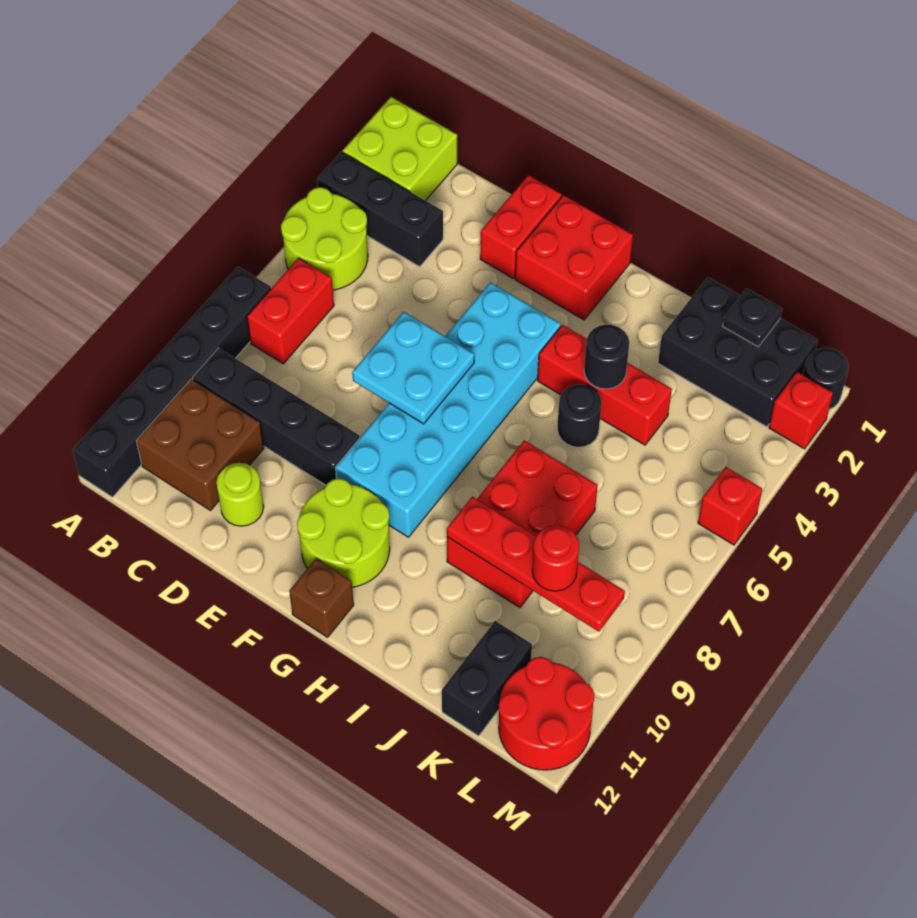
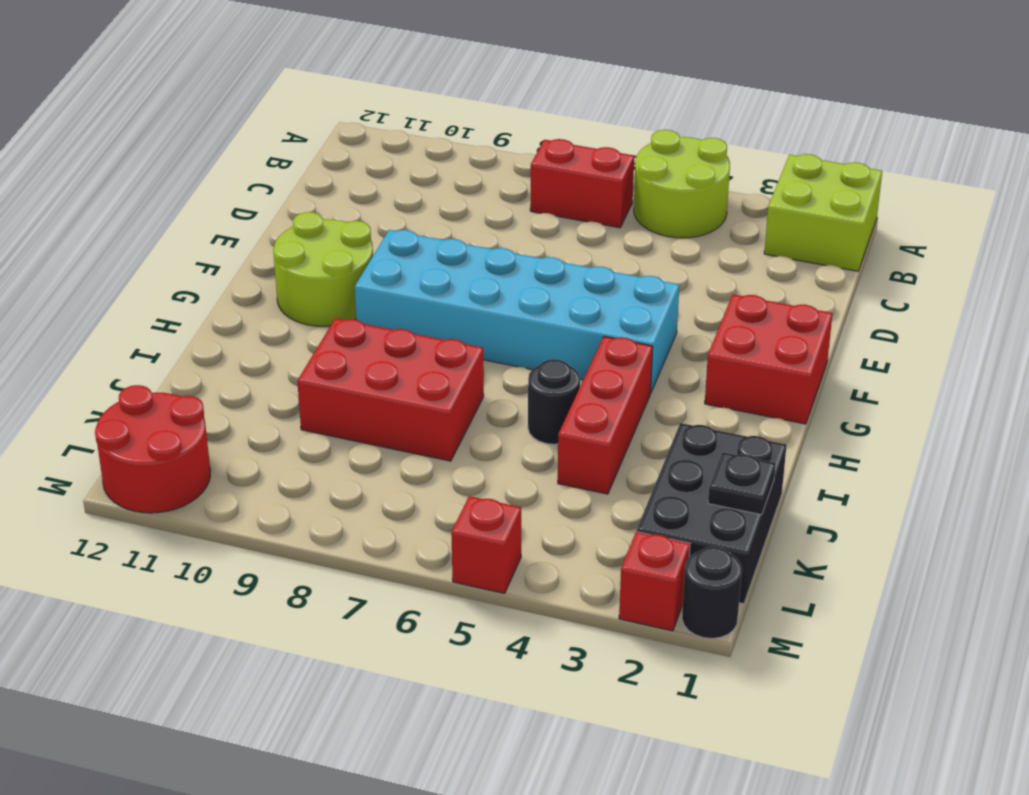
none -> black 1x3 brick [317,152,443,267]
none -> black 1x6 brick [73,267,271,497]
none -> black 1x4 brick [193,348,360,485]

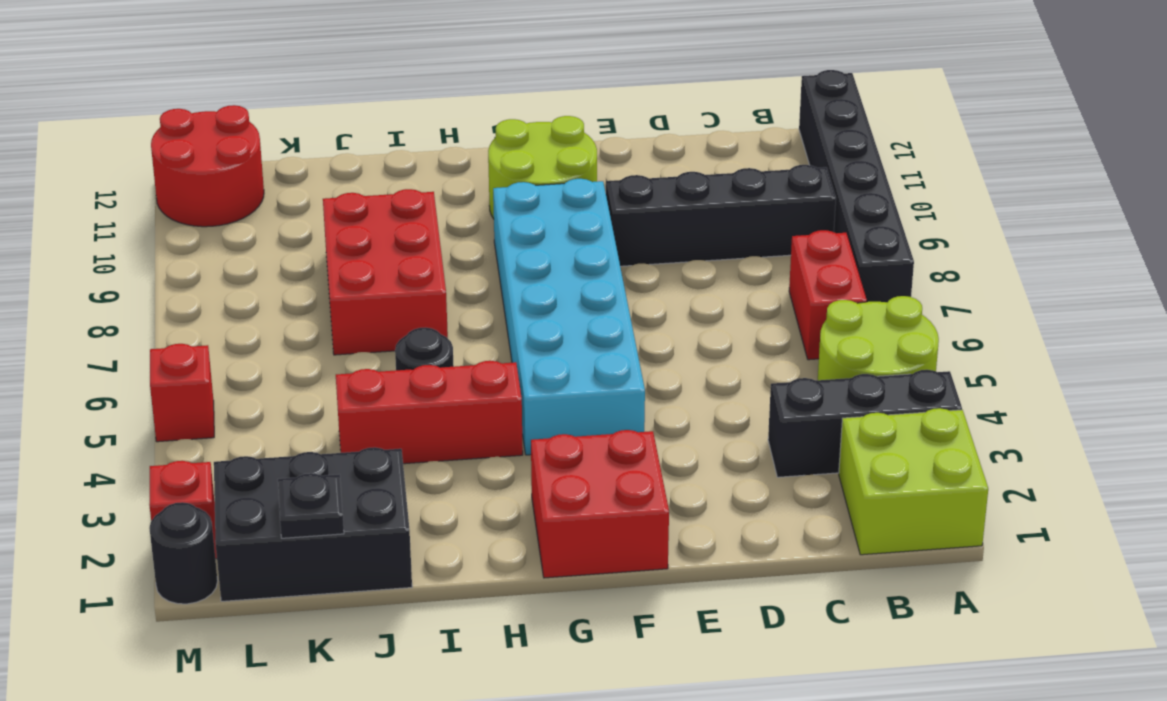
none -> brown 2x2 brick [137,379,264,510]
none -> lime 1x1 round brick [216,463,264,526]
none -> red 1x2 brick [480,175,562,279]

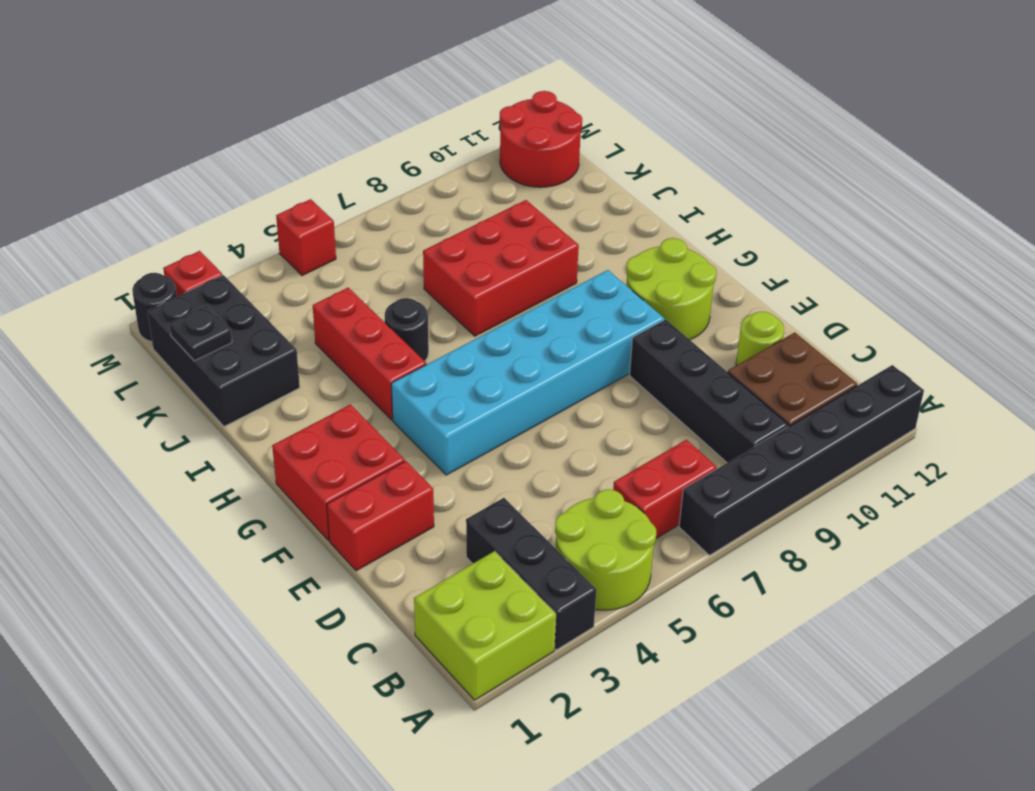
none -> brown 1x1 brick [289,558,354,637]
none -> black 1x2 brick [442,621,532,736]
none -> cyan 2x2 plate [352,312,474,424]

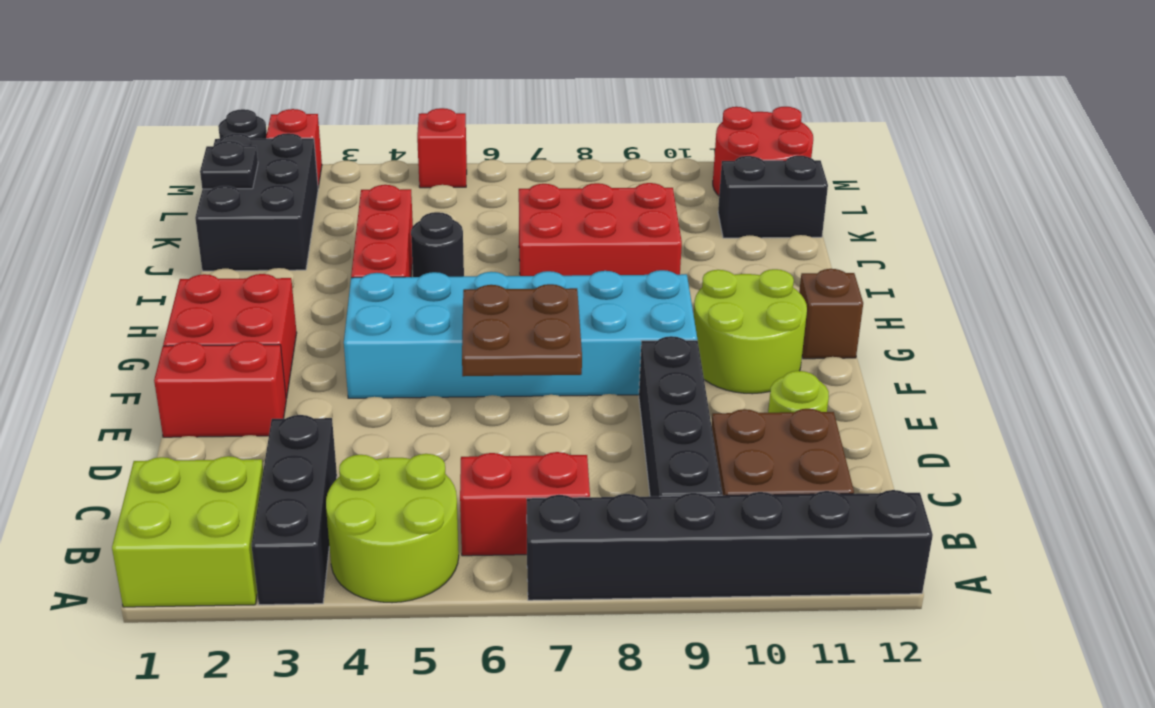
brown 2x2 plate [462,284,582,376] -> cyan 2x2 plate [352,312,474,424]
none -> black 1x1 round brick [584,325,630,389]
none -> red 1x4 plate [447,497,625,632]
none -> red 1x1 round brick [532,525,579,591]

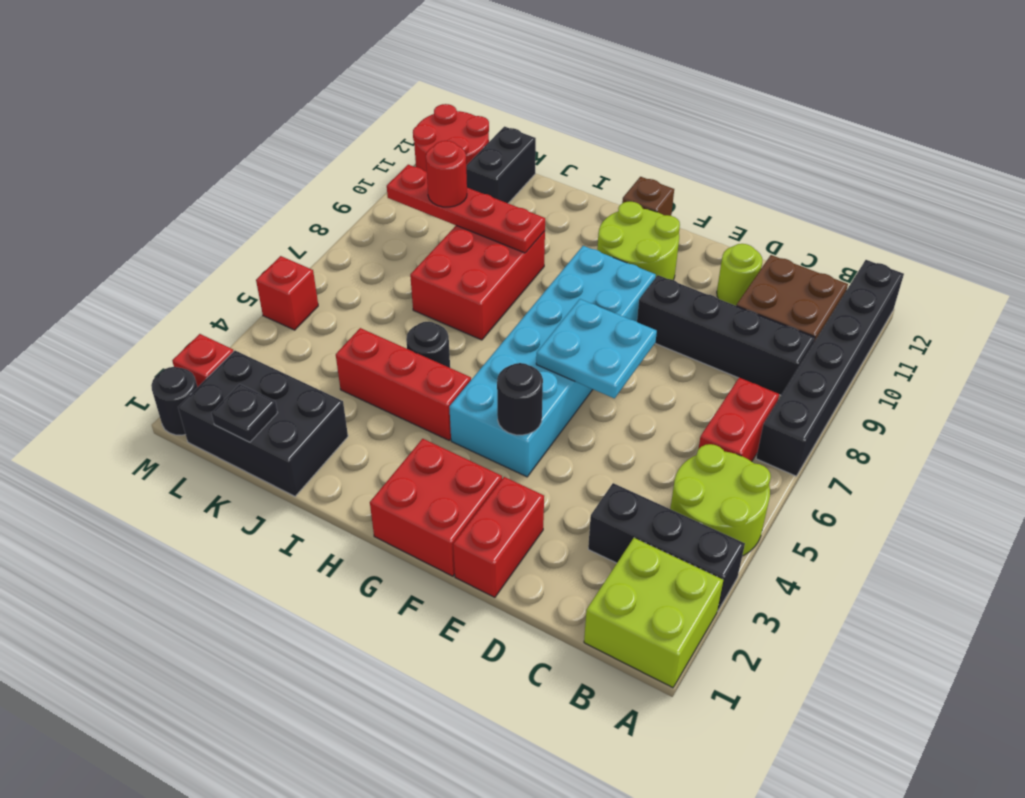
black 1x1 round brick [497,363,543,435] -> black 1x1 round brick moved to [584,325,630,389]

